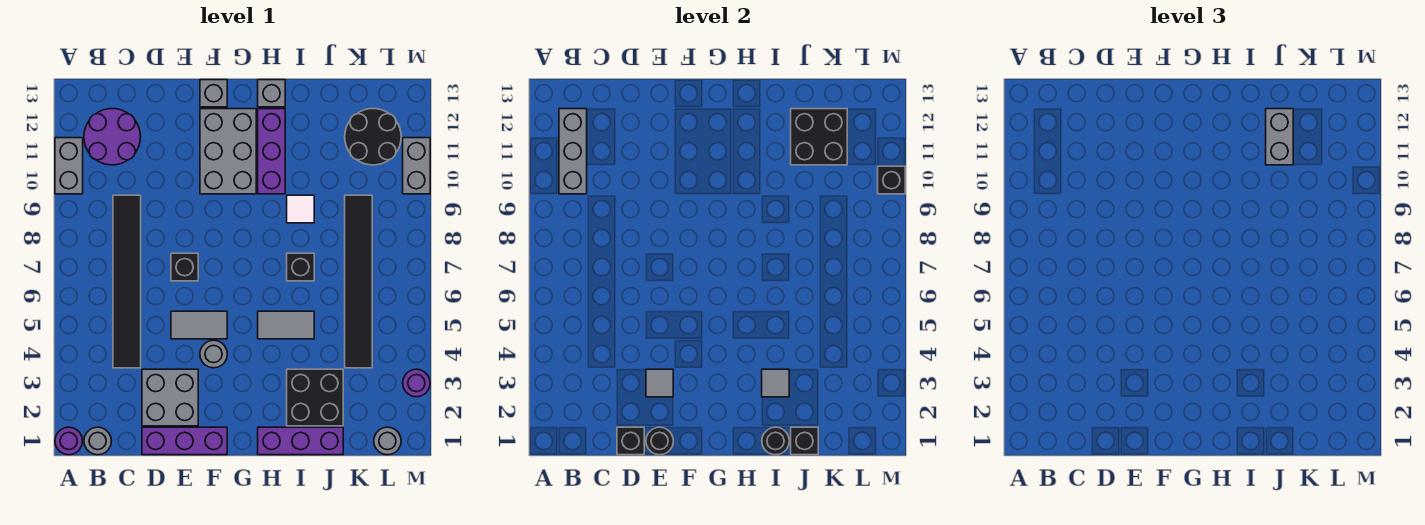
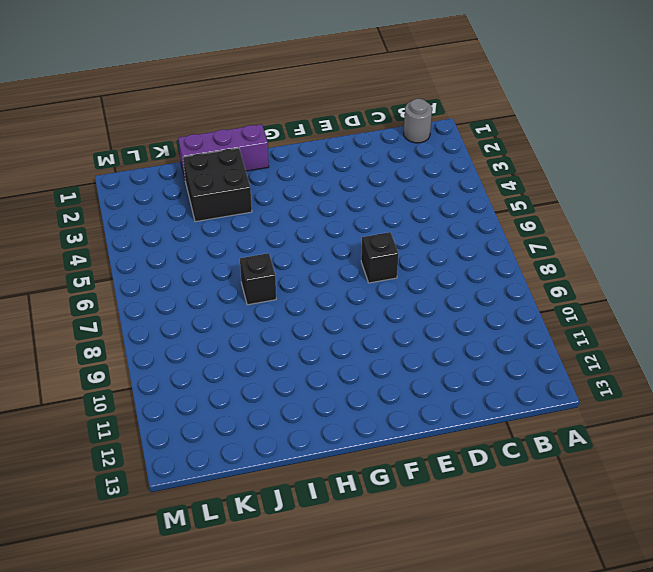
none -> purple 1x1 round brick [55,427,82,455]
none -> grey 1x2 brick [55,138,83,194]
none -> purple 2x2 round brick [84,109,140,165]
none -> black 1x6 tile [113,195,141,368]

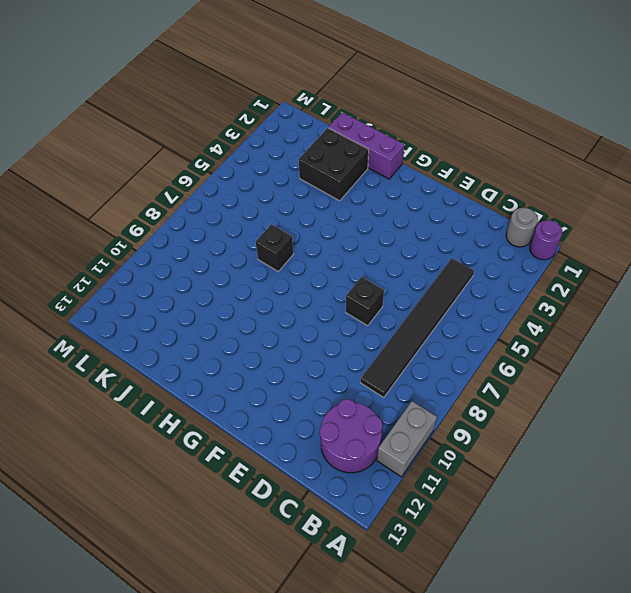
none -> purple 1x3 brick [142,427,227,455]
none -> grey 2x2 brick [142,369,198,426]
none -> grey 1x2 tile [171,311,227,339]
none -> grey 1x1 round brick [200,340,227,368]

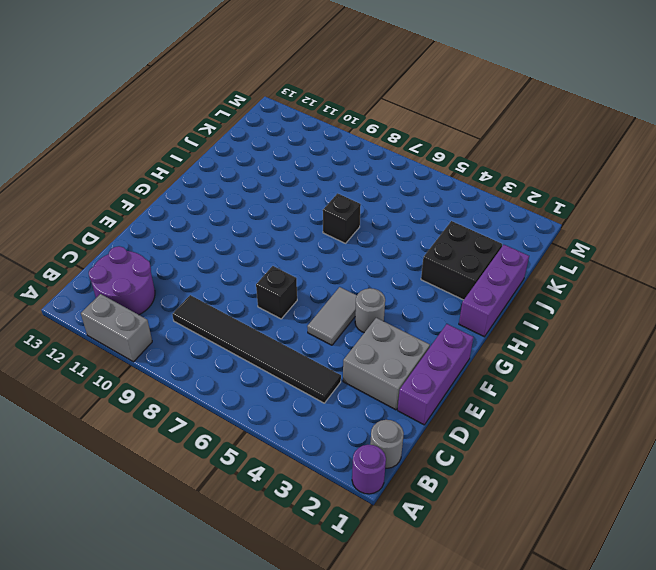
none -> grey 2x3 brick [200,109,256,194]
none -> grey 1x1 brick [200,80,227,107]
none -> grey 1x2 tile [258,311,314,339]
none -> purple 1x3 brick [258,109,285,194]

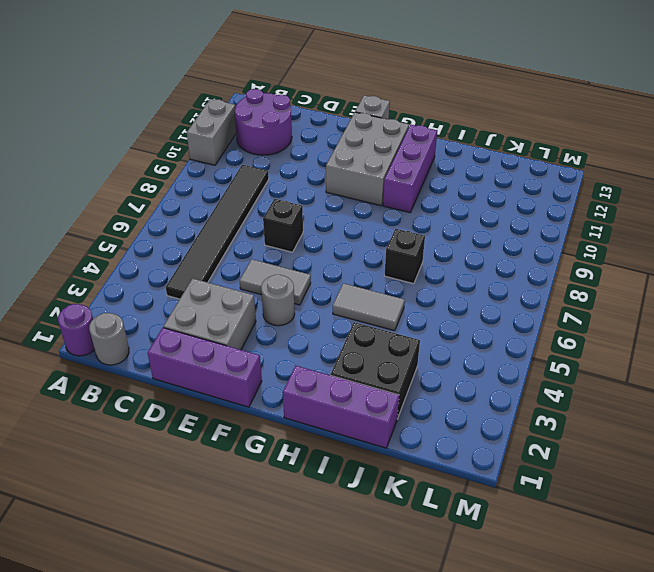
none -> grey 1x1 brick [258,80,285,107]
none -> white 1x1 tile [287,195,314,223]
none -> black 1x6 tile [345,195,372,368]
none -> black 2x2 round brick [345,109,401,165]

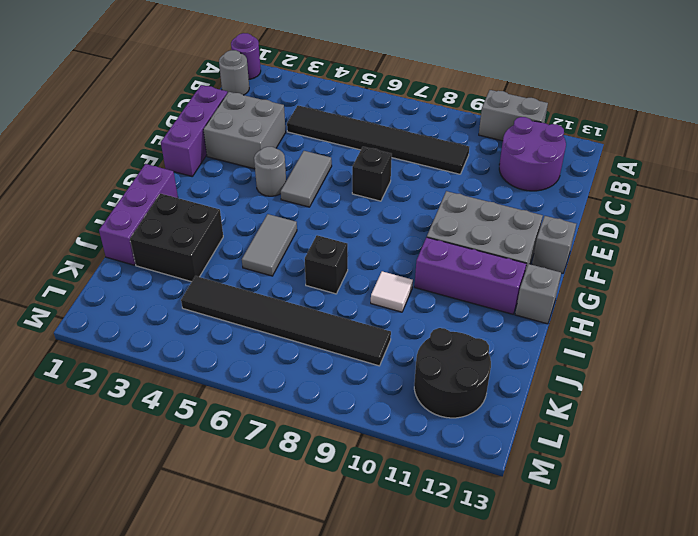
none -> grey 1x1 round brick [374,427,401,455]
none -> purple 1x1 round brick [403,369,430,397]
none -> grey 1x2 brick [403,138,430,194]
none -> grey 1x3 brick [559,109,587,194]

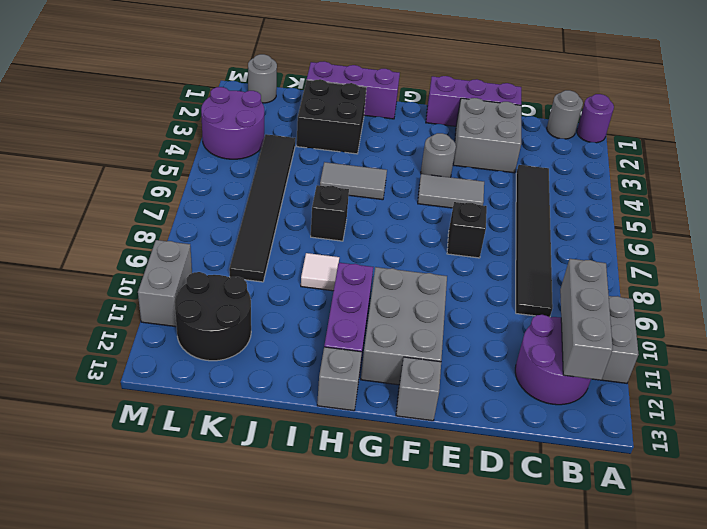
purple 2x2 round brick [201,87,264,159] -> purple 1x1 round brick [403,369,430,397]
none -> black 1x1 brick [617,427,644,455]
none -> black 1x1 round brick [646,427,673,455]
none -> grey 1x1 tile [646,369,673,397]
none -> black 1x1 round brick [762,427,789,455]

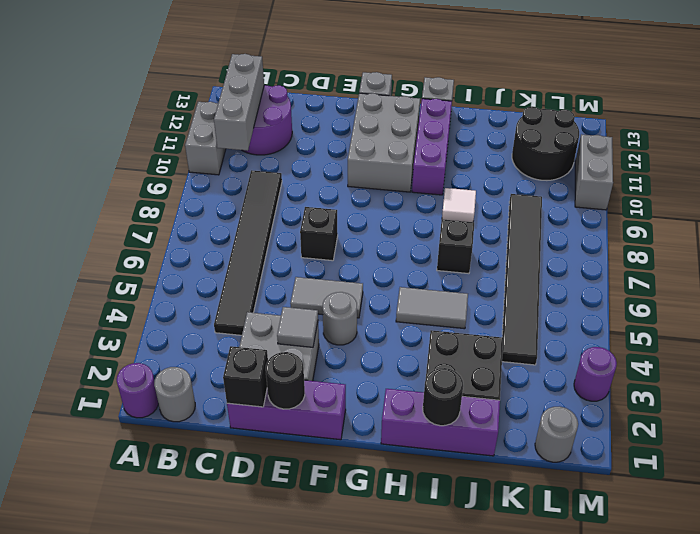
none -> grey 1x1 tile [762,369,789,397]
none -> black 1x1 brick [791,427,818,455]
none -> black 2x2 brick [791,109,847,165]
none -> black 1x1 brick [878,166,905,194]

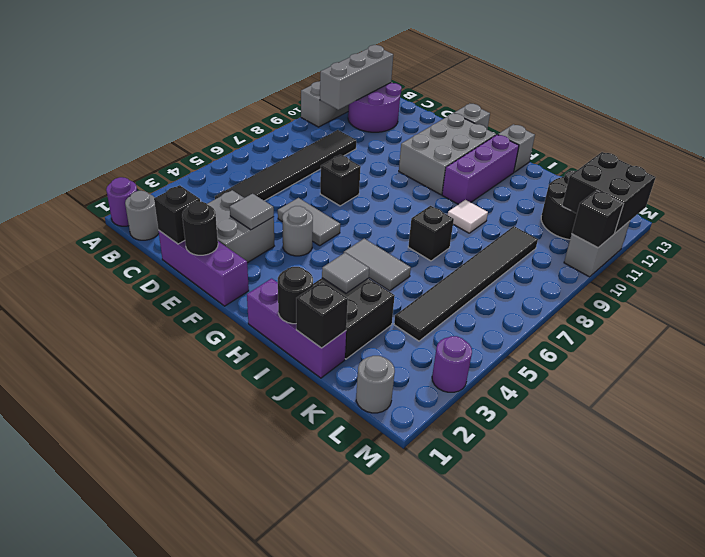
black 2x2 brick [562,152,656,233] -> black 2x2 brick moved to [791,109,847,165]
none -> grey 1x2 brick [1266,109,1293,165]

